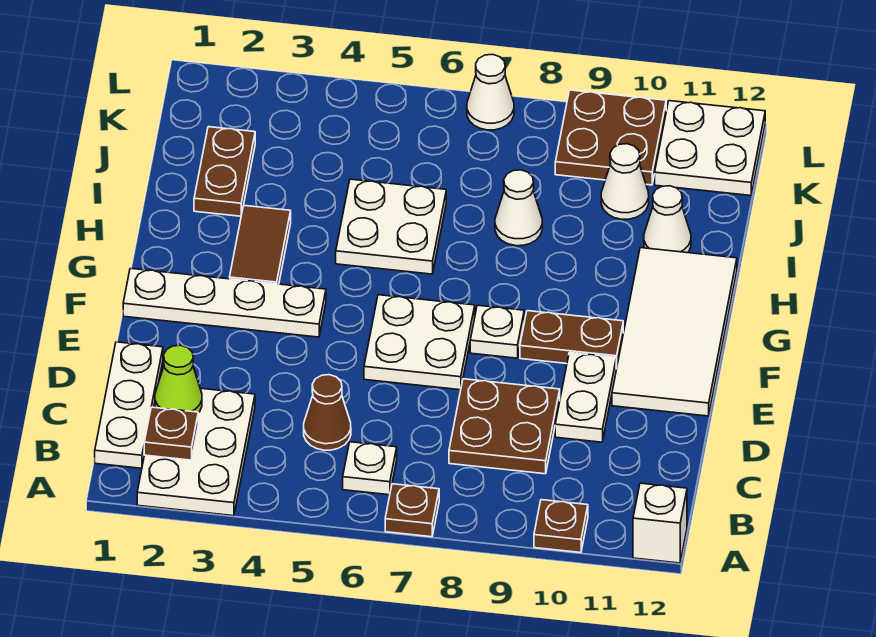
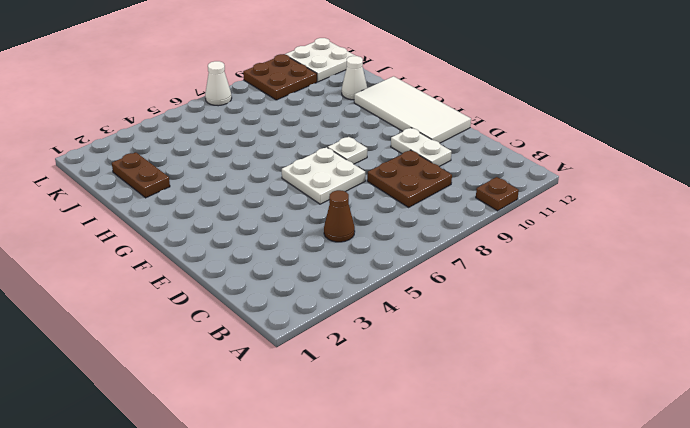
none -> white 2x3 plate [137,388,255,516]
none -> brown 1x1 plate [385,484,439,537]
none -> white 1x1 brick [633,483,687,563]

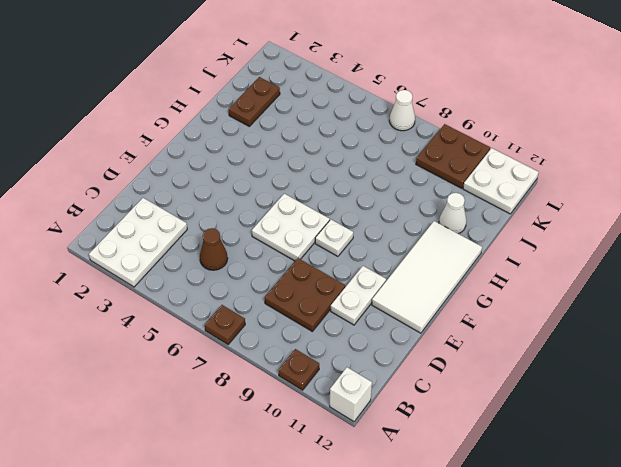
none -> white 1x3 plate [95,342,163,468]
none -> white 1x1 plate [343,442,397,495]
none -> white 1x4 plate [123,268,326,337]

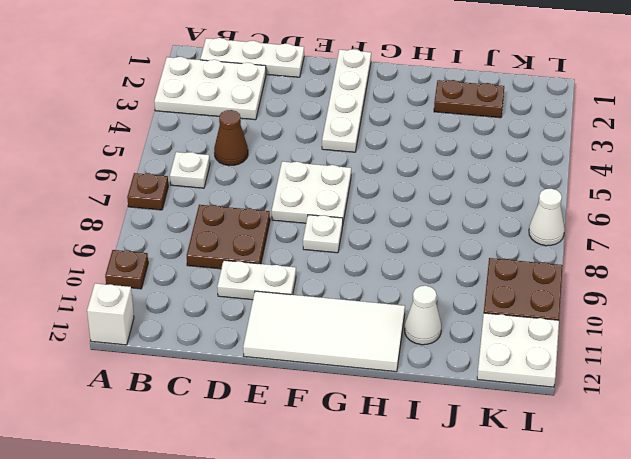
none -> brown 1x2 plate [520,311,623,369]
none -> brown 1x2 tile [230,205,291,284]
none -> white 2x2 plate [336,179,446,274]

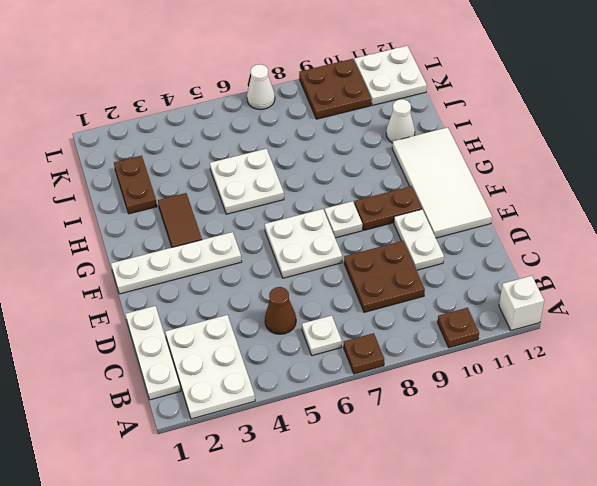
none -> white 1x1 cone [495,170,542,246]
none -> white 1x1 cone [601,144,649,219]
none -> brown 1x1 plate [144,407,198,460]

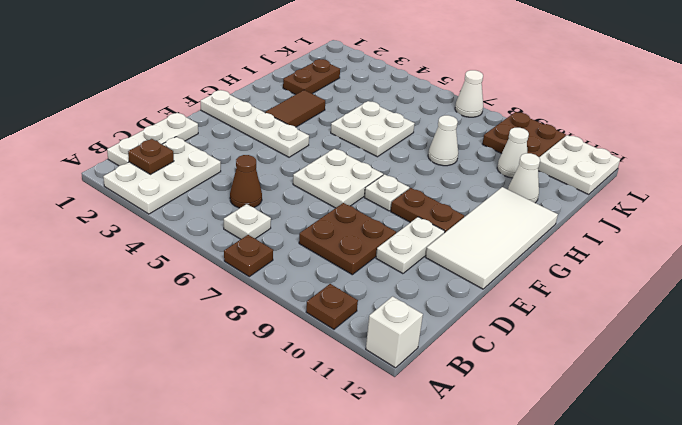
none -> lime 1x1 cone [155,345,202,413]

